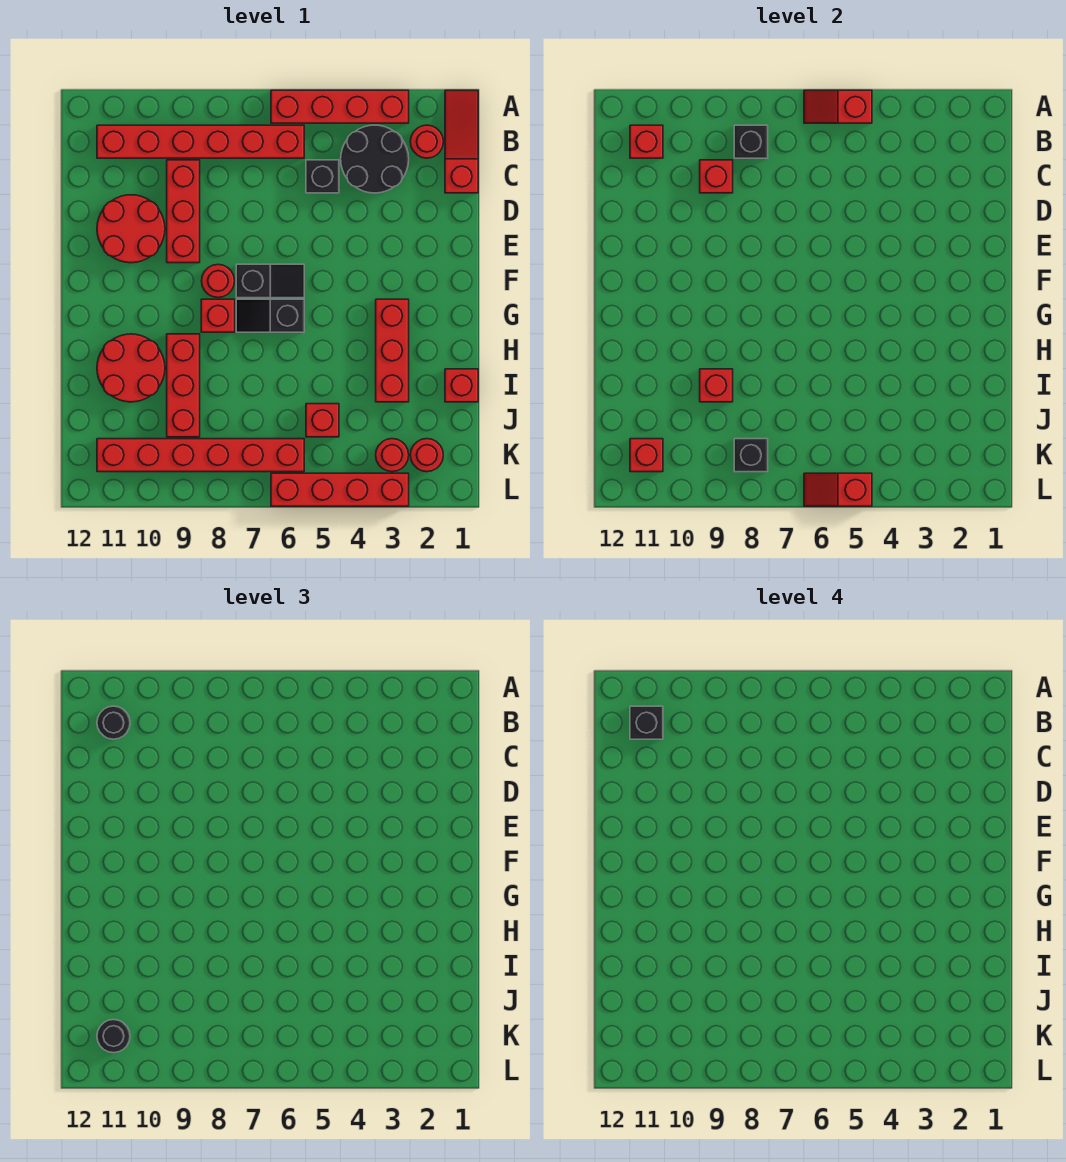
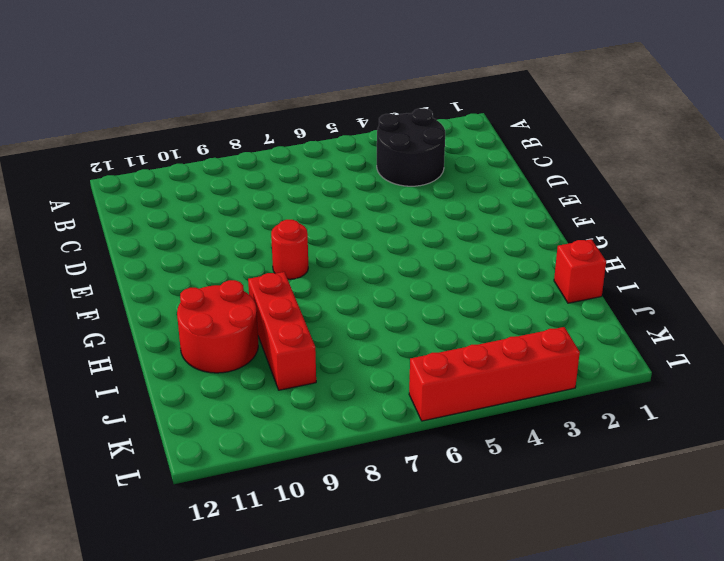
none -> red 1x3 slope [445,90,478,193]
none -> red 1x4 brick [271,90,409,123]
none -> red 1x1 round brick [410,125,443,158]
none -> red 1x6 brick [97,125,304,158]

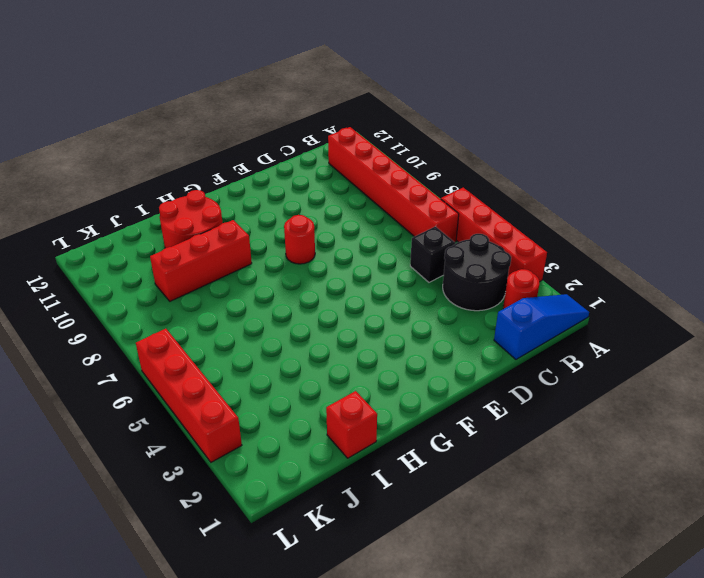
blue 1x3 slope [494,294,589,359] -> red 1x3 slope [445,90,478,193]
none -> red 1x3 brick [167,160,200,263]
none -> red 2x2 round brick [97,195,165,263]
none -> black 1x2 slope [236,264,304,298]
none -> red 1x3 brick [376,299,409,402]

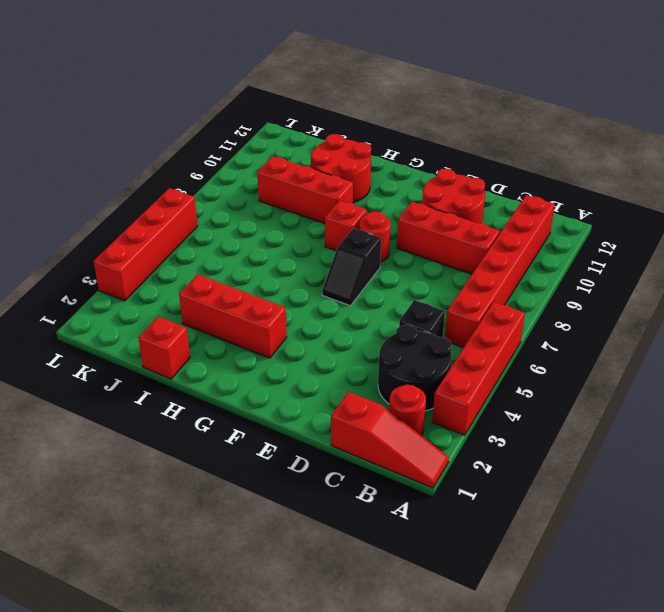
none -> black 1x2 slope [236,299,304,332]
none -> red 1x1 brick [306,404,339,437]
none -> red 1x1 round brick [410,439,443,472]
none -> red 1x1 round brick [376,439,409,472]

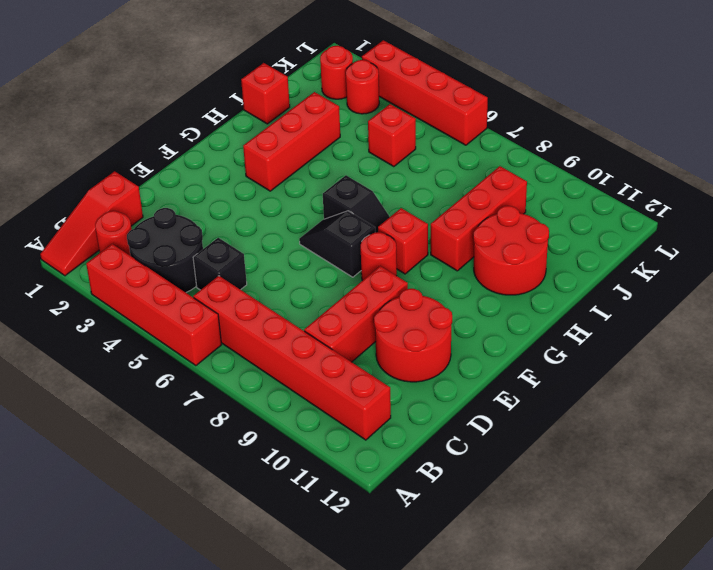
none -> red 1x6 brick [97,439,304,472]
none -> red 1x2 slope [804,90,872,123]
none -> black 1x1 brick [734,125,768,158]
none -> red 1x1 brick [630,125,663,158]

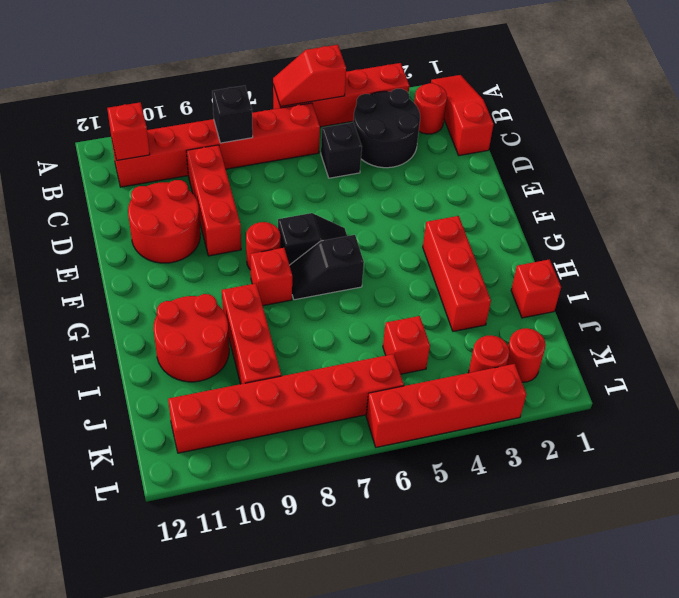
none -> red 1x1 brick [700,160,733,193]
none -> red 1x1 brick [700,369,733,402]
none -> black 1x1 brick [734,439,768,472]
none -> red 1x1 brick [630,439,663,472]

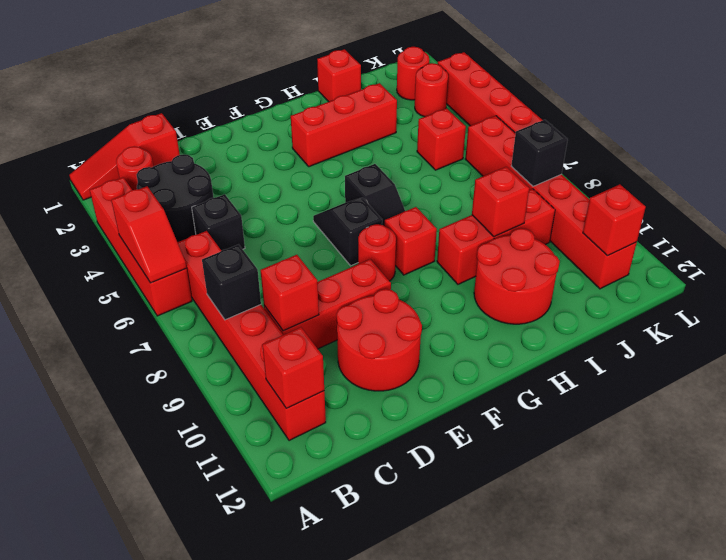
none -> red 1x2 slope [804,473,872,506]
none -> black 1x1 round brick [97,706,130,739]
none -> black 1x1 round brick [97,1020,130,1053]
none -> black 1x1 brick [630,706,663,739]

